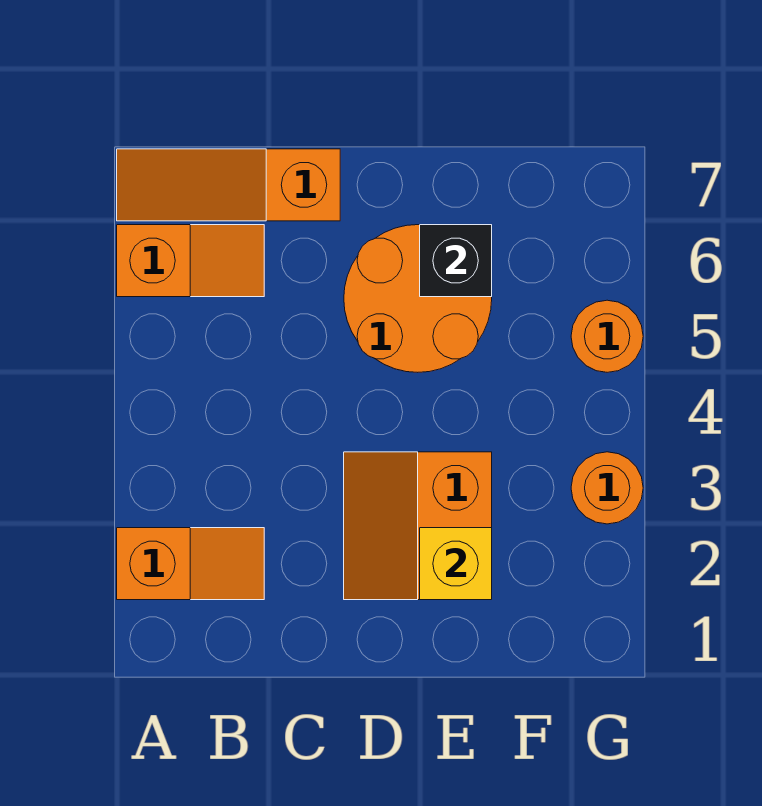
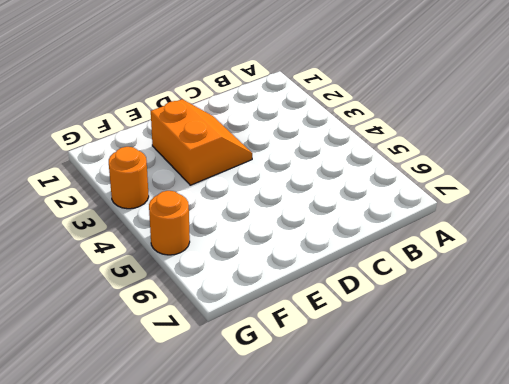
none -> orange 1x2 slope [117,528,264,600]
none -> orange 1x2 slope [117,225,264,297]

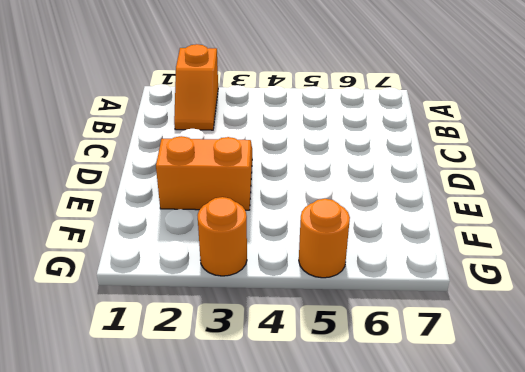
none -> orange 1x2 slope [117,225,264,297]
none -> orange 1x3 slope [117,149,340,221]

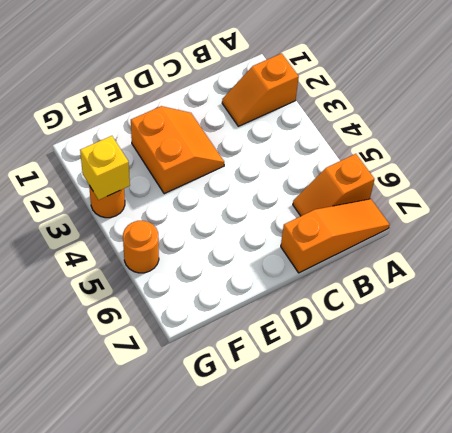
yellow 1x1 brick [80,136,130,200] -> yellow 1x1 brick moved to [420,528,492,600]
none -> orange 2x2 round brick [344,225,492,372]
none -> black 1x1 brick [420,225,492,297]

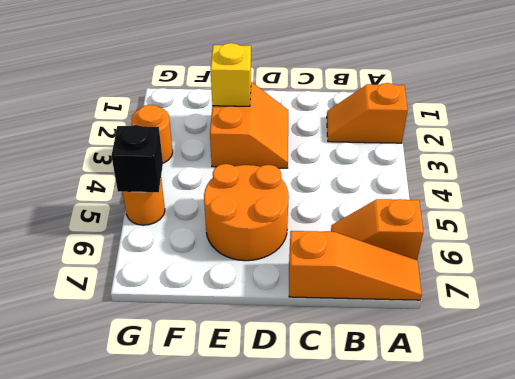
black 1x1 brick [111,125,163,193] -> black 1x1 brick moved to [420,225,492,297]

